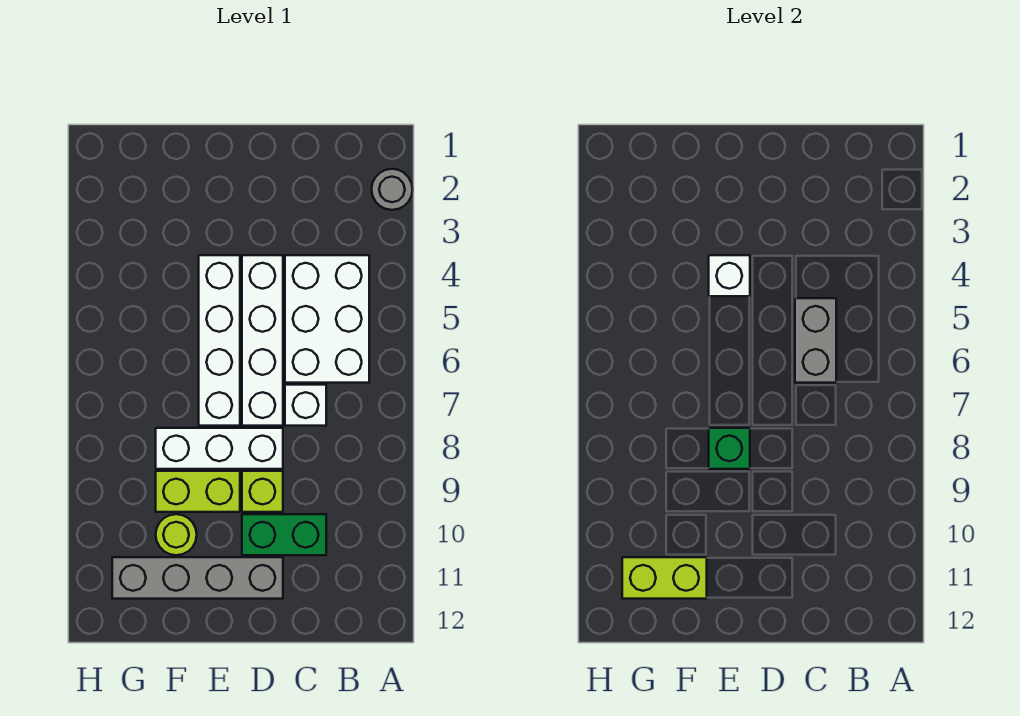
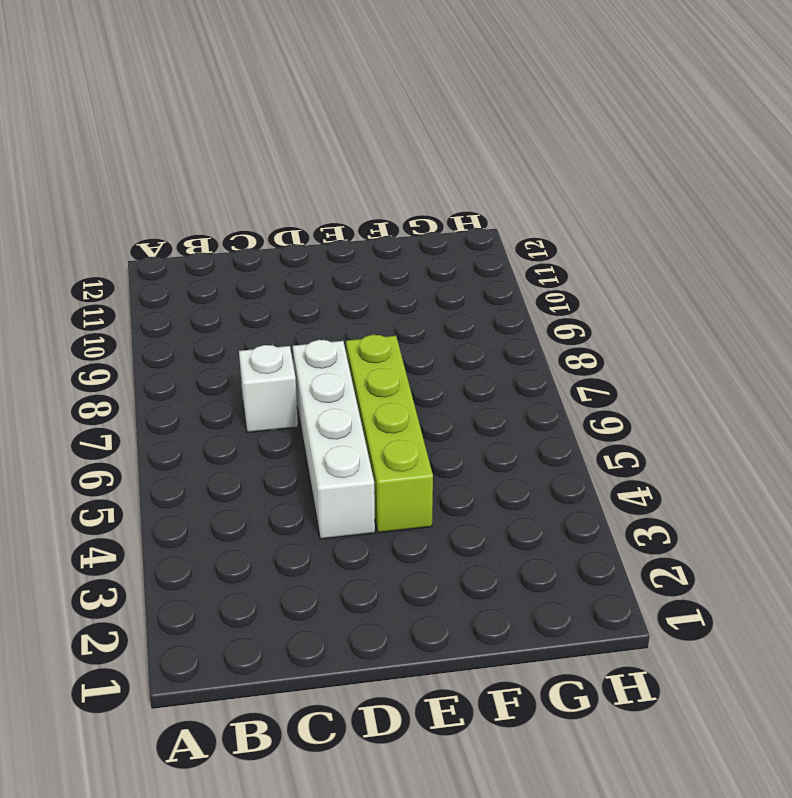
lime 1x4 brick [346,335,433,533] -> white 1x4 brick [199,255,240,426]
none -> grey 1x1 round brick [372,169,413,210]
none -> white 2x3 brick [285,255,369,383]
none -> green 1x2 brick [242,514,326,555]

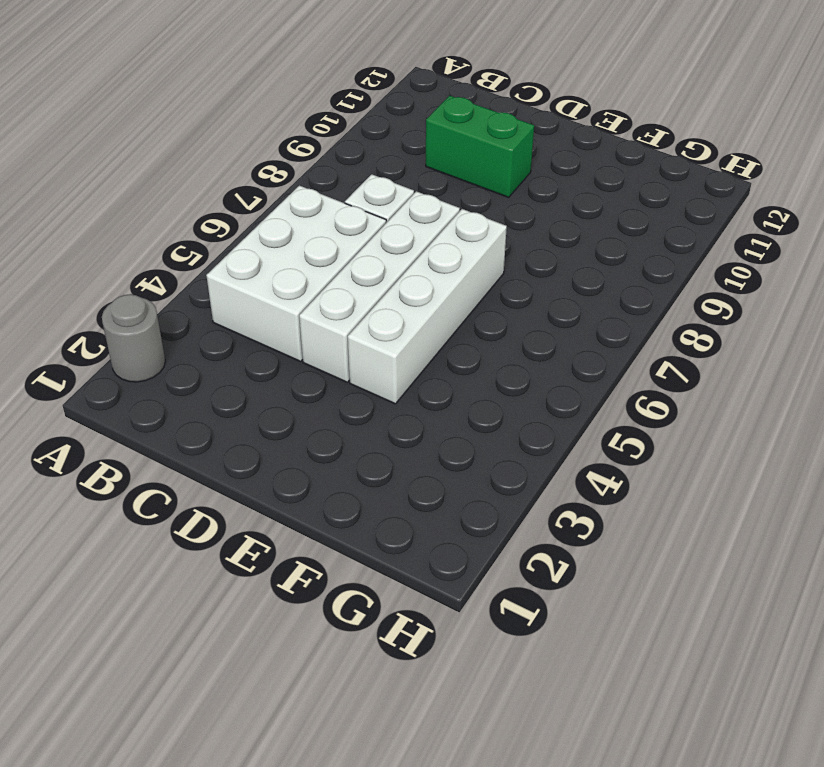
none -> white 1x3 brick [156,428,283,469]
none -> lime 1x1 brick [242,471,283,512]
none -> grey 1x4 brick [112,557,283,599]

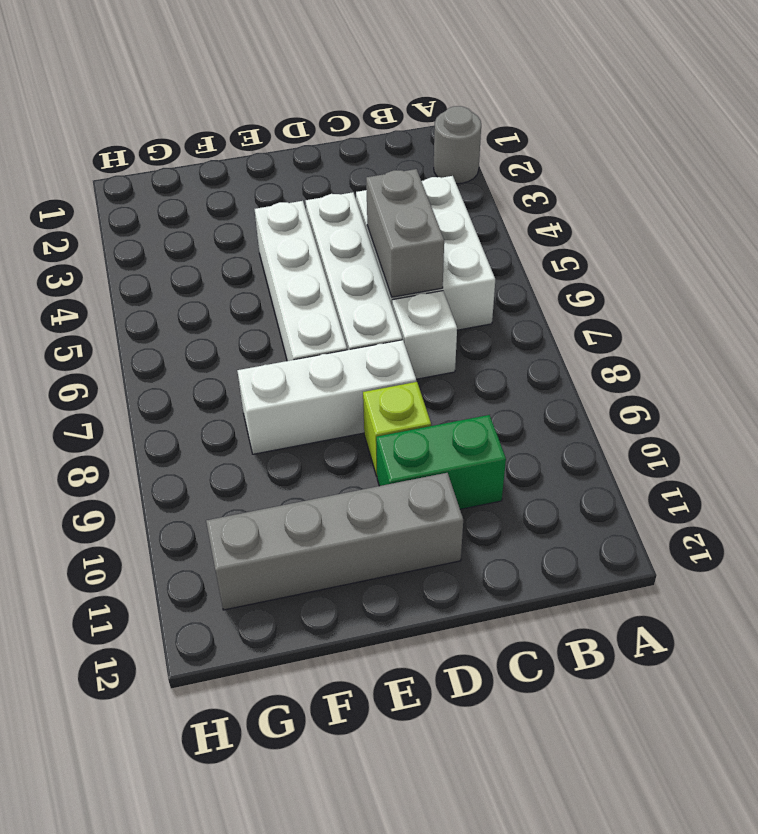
none -> lime 1x2 brick [156,471,240,512]
none -> lime 1x1 round brick [156,514,197,555]
none -> white 1x1 brick [709,255,750,296]

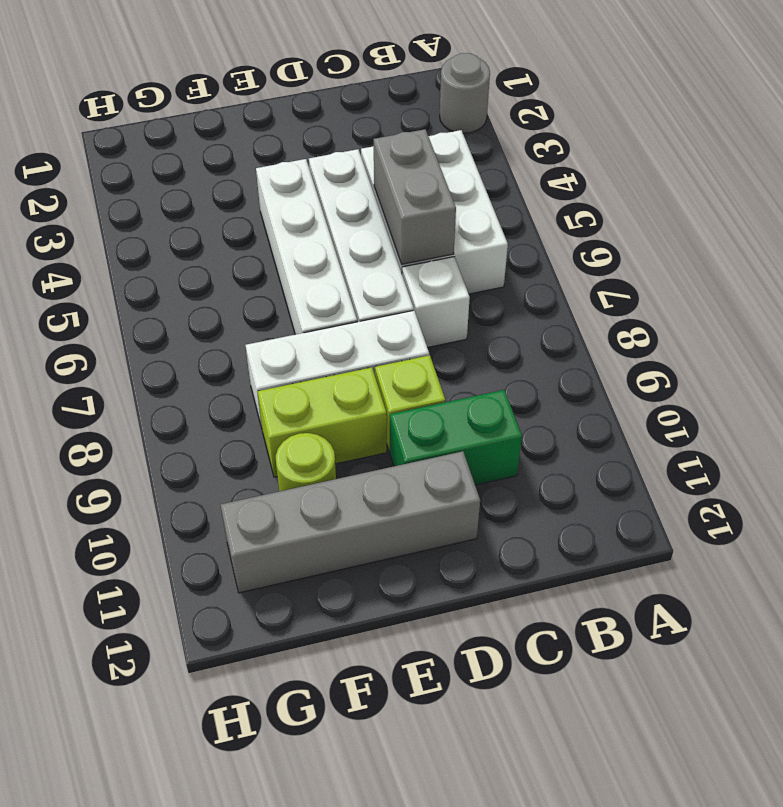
none -> white 1x1 brick [709,255,750,296]
none -> green 1x1 brick [709,428,750,469]
none -> lime 1x2 brick [622,557,707,599]

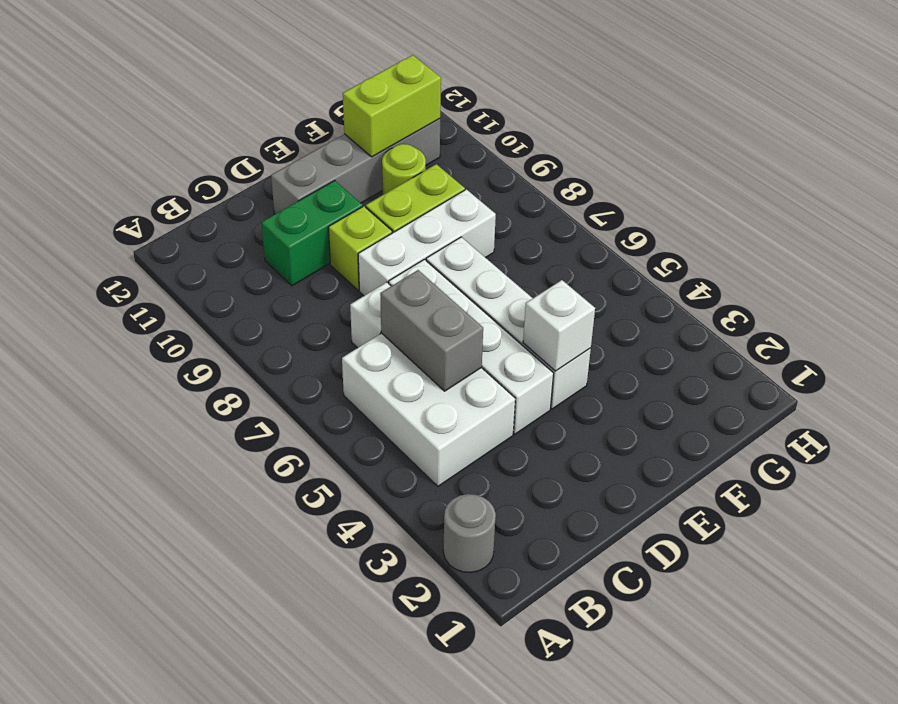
none -> green 1x1 brick [709,428,750,469]

